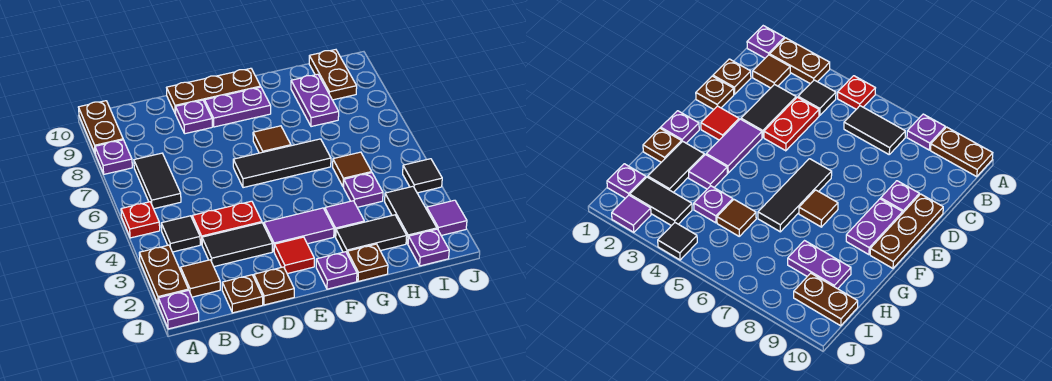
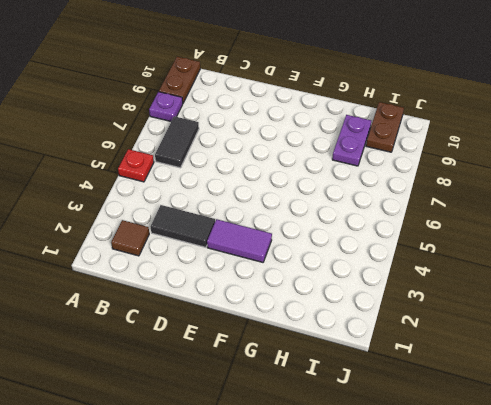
none -> purple 1x1 plate [158,290,199,329]
none -> brown 1x2 plate [139,245,188,305]
none -> black 1x1 tile [161,216,200,252]
none -> brown 1x1 plate [222,275,263,313]

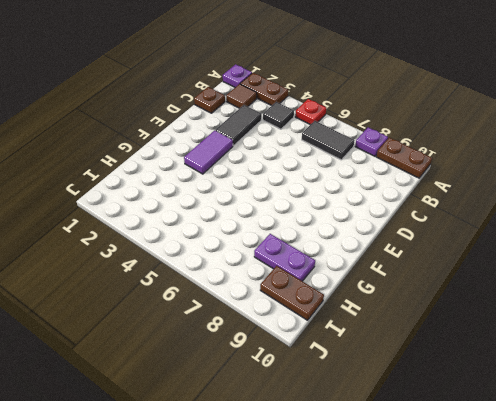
none -> red 1x2 plate [192,201,262,244]
none -> brown 1x1 plate [254,267,294,305]
none -> purple 1x1 plate [175,100,212,134]
none -> brown 1x3 plate [167,68,261,114]

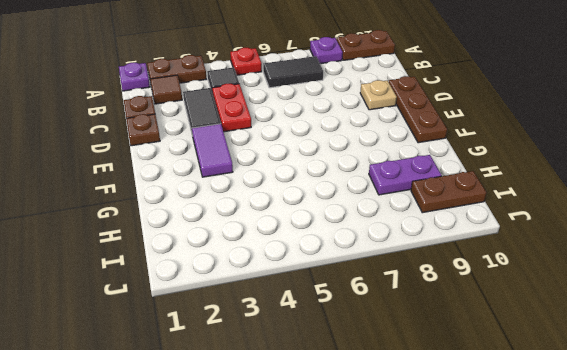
tan 1x1 plate [360,80,397,110] -> purple 1x1 plate [175,100,212,134]
none -> red 1x1 tile [274,237,314,274]
none -> black 1x3 tile [233,139,331,188]
none -> purple 1x2 plate [205,87,271,127]
none -> purple 1x1 plate [316,252,357,289]

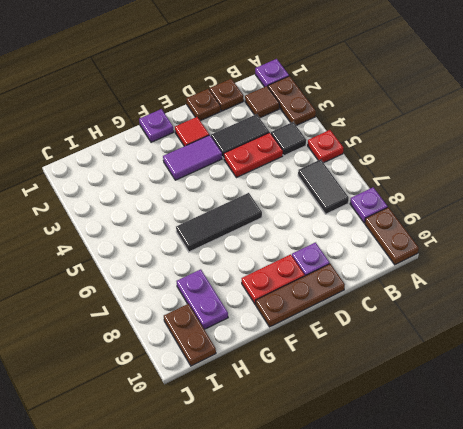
red 1x2 plate [242,254,305,305] -> purple 1x2 plate [205,87,271,127]
none -> brown 1x1 tile [253,126,291,153]
none -> brown 1x1 plate [347,244,388,281]
none -> black 1x2 tile [336,215,407,252]
none -> purple 1x1 tile [325,201,364,237]

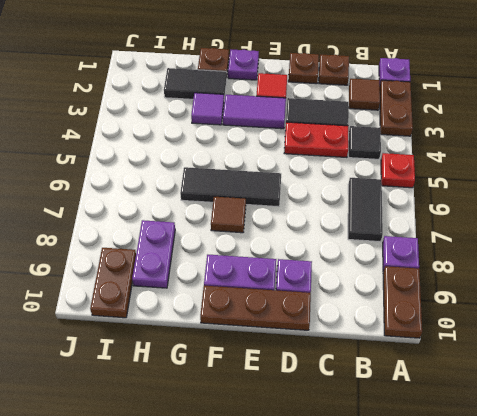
none -> purple 1x1 plate [344,173,383,207]
none -> brown 1x1 tile [333,152,372,187]
none -> purple 1x1 plate [408,229,449,266]
none -> black 1x2 tile [385,186,437,244]

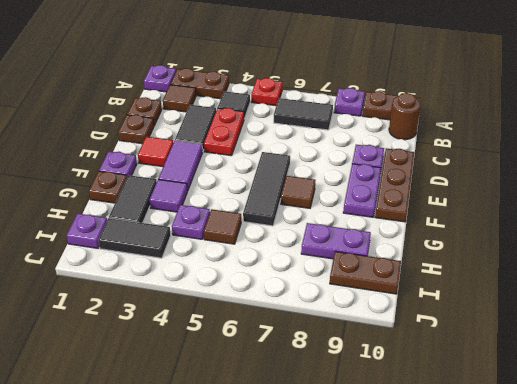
brown 1x1 round brick [389,93,421,140] -> none
none -> purple 1x1 tile [427,200,467,236]
none -> black 1x1 tile [403,159,442,193]

